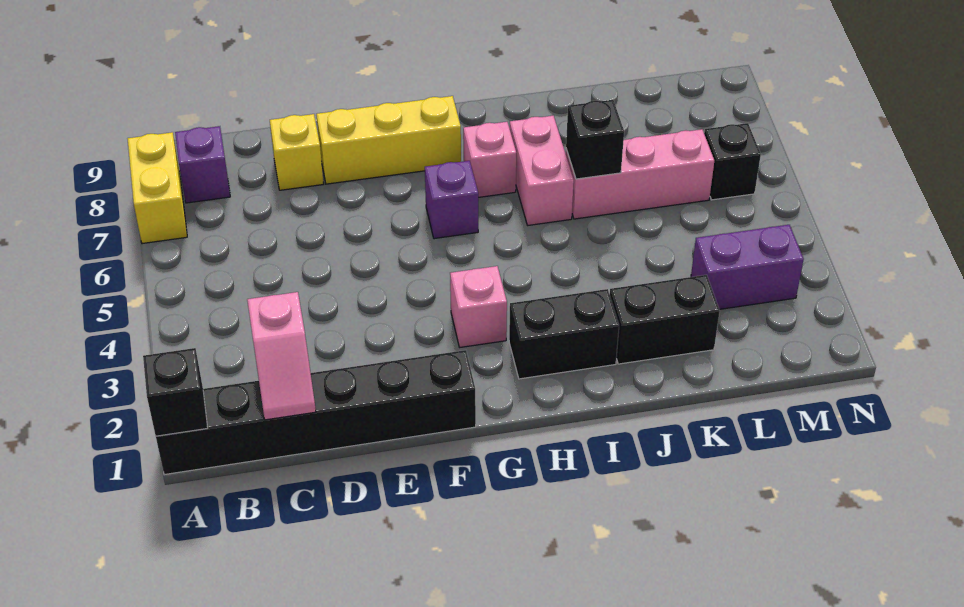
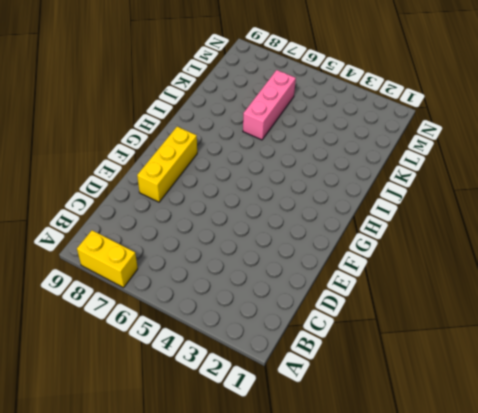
none -> black 1x6 brick [156,350,476,475]
none -> purple 1x1 brick [175,126,230,203]
none -> yellow 1x1 brick [270,114,324,190]

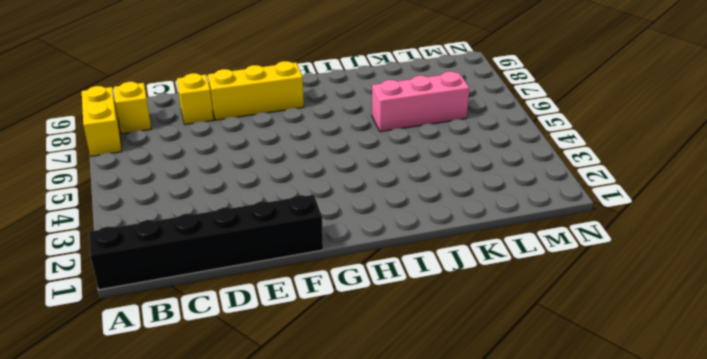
yellow 1x1 brick [114,82,151,134] -> purple 1x1 brick [175,126,230,203]
none -> pink 1x1 brick [450,266,507,347]
none -> purple 1x1 brick [425,161,478,239]
none -> black 1x2 brick [509,289,619,379]

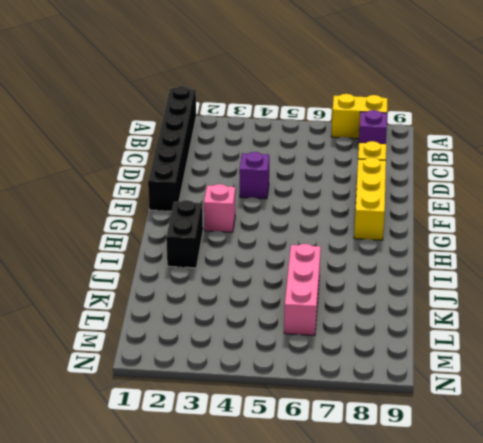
purple 1x1 brick [239,152,269,199] -> purple 1x1 brick moved to [425,161,478,239]
none -> pink 1x1 brick [463,122,516,197]
none -> pink 1x2 brick [510,116,574,225]
none -> black 1x2 brick [610,275,720,364]

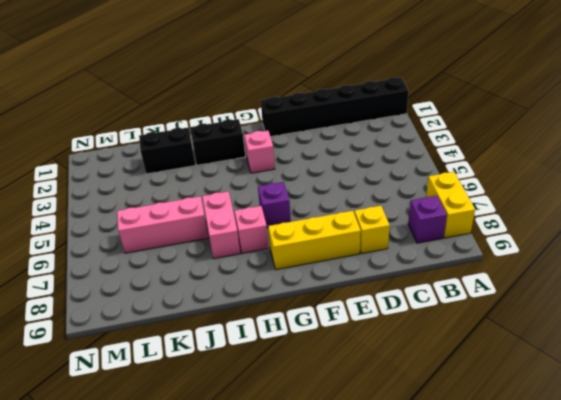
none -> purple 1x2 brick [691,225,804,309]
none -> black 1x1 brick [704,123,761,200]
none -> black 1x1 brick [143,348,208,436]

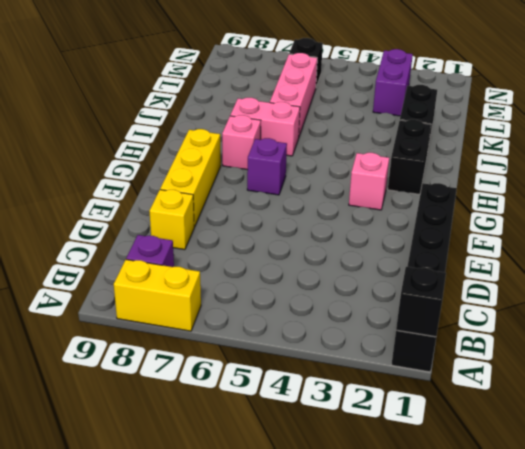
none -> pink 1x2 slope [247,292,316,420]
none -> black 1x1 brick [566,100,624,179]

